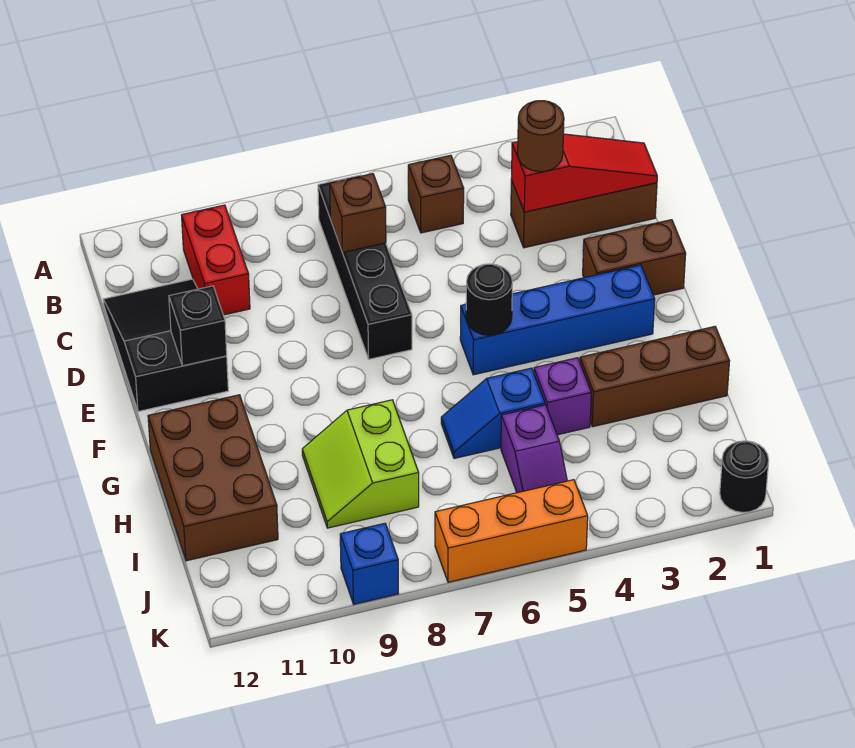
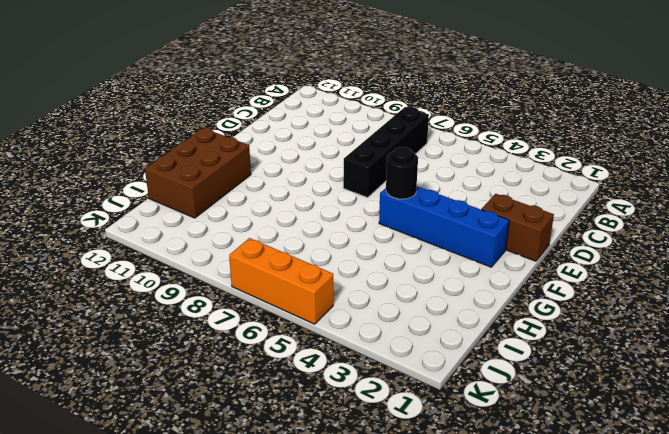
none -> brown 1x1 brick [408,155,464,233]
none -> red 1x2 brick [182,205,250,315]
none -> brown 1x3 brick [511,180,657,248]

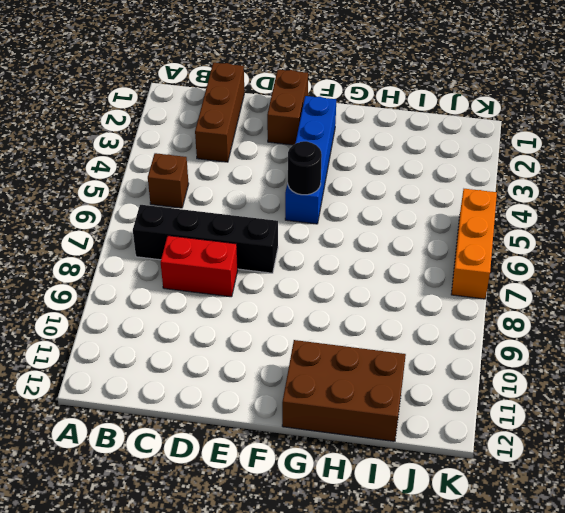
red 1x2 brick [161,236,238,297] -> red 1x2 brick moved to [182,205,250,315]
none -> black 2x3 slope [103,279,228,412]
none -> brown 1x3 brick [580,327,730,427]
none -> purple 1x1 brick [534,358,591,435]

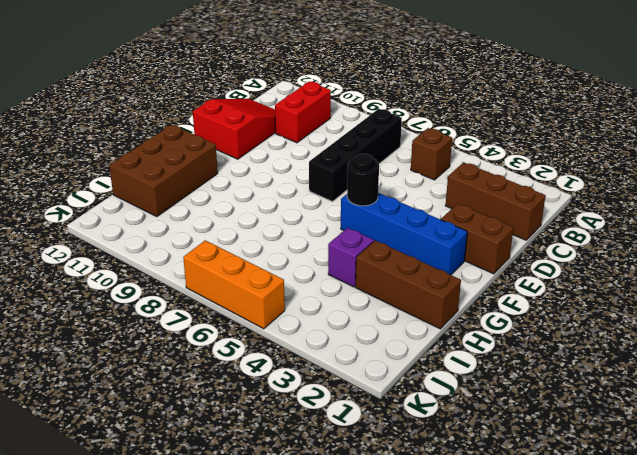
red 2x3 slope [193,99,276,159] -> black 2x3 slope [103,279,228,412]
none -> blue 1x2 slope [441,368,545,458]
none -> lime 2x2 slope [302,400,419,528]
none -> purple 1x2 slope [501,405,567,493]

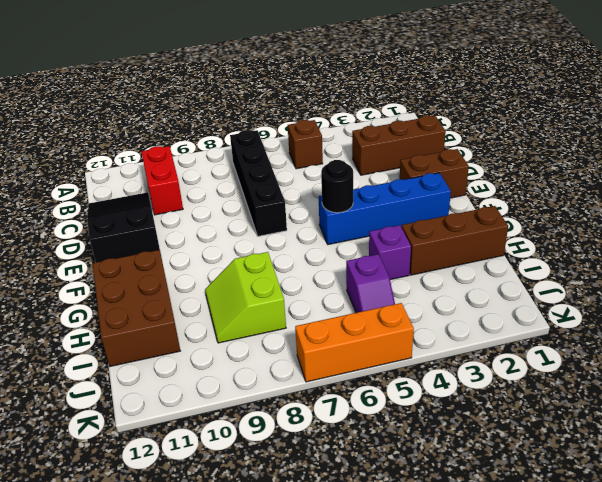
none -> blue 1x2 slope [441,368,545,458]
none -> black 1x1 round brick [720,441,769,512]
none -> blue 1x1 brick [340,523,398,604]

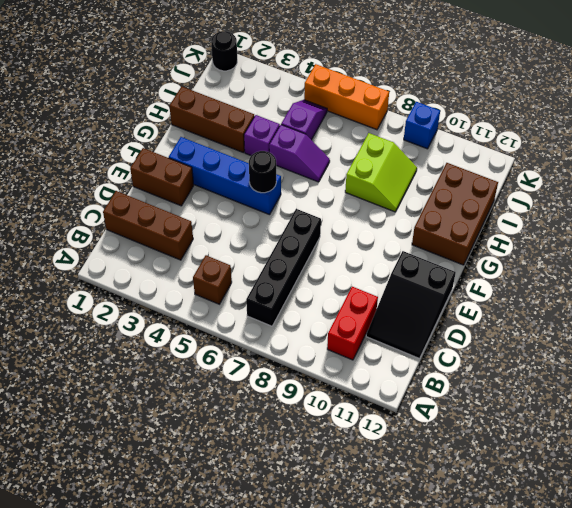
purple 1x2 slope [269,125,330,182] -> blue 1x2 slope [441,368,545,458]
none -> red 1x3 slope [511,134,657,212]
none -> brown 1x1 brick [330,174,386,253]
none -> black 1x1 brick [169,286,227,366]

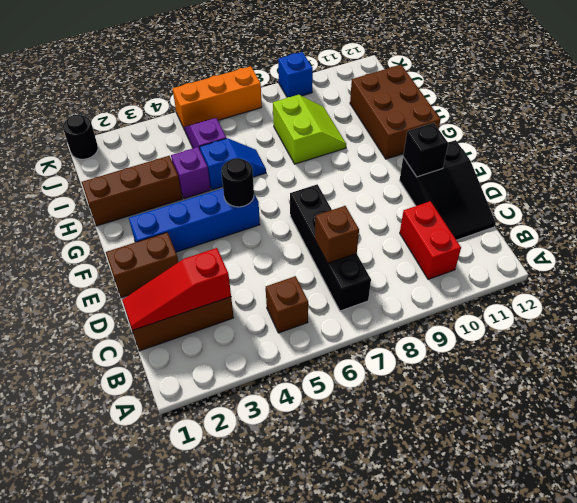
none -> brown 1x1 round brick [518,101,564,172]

